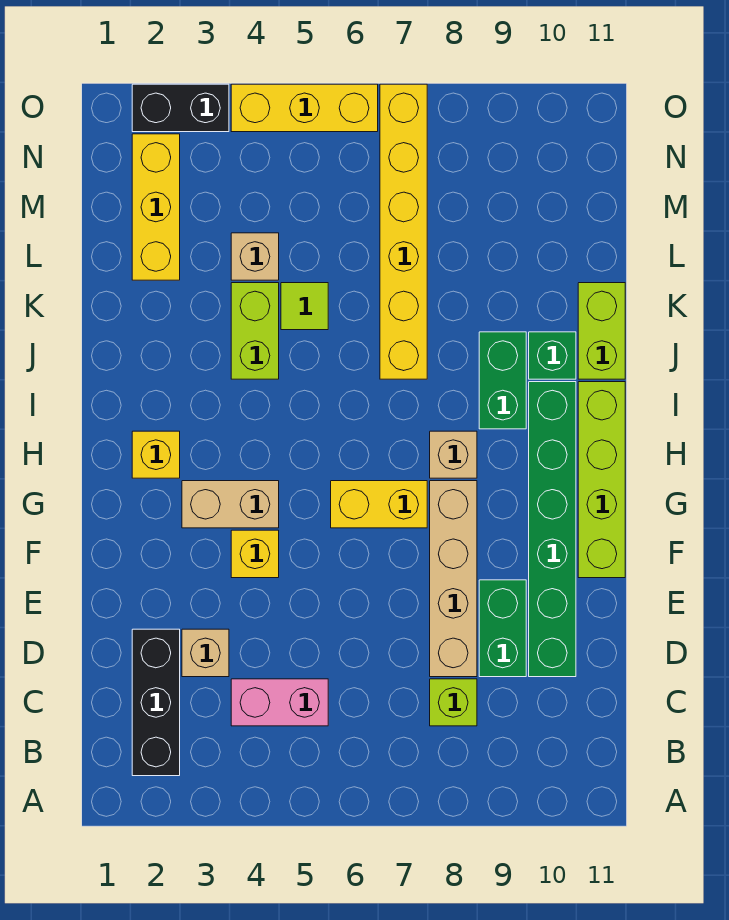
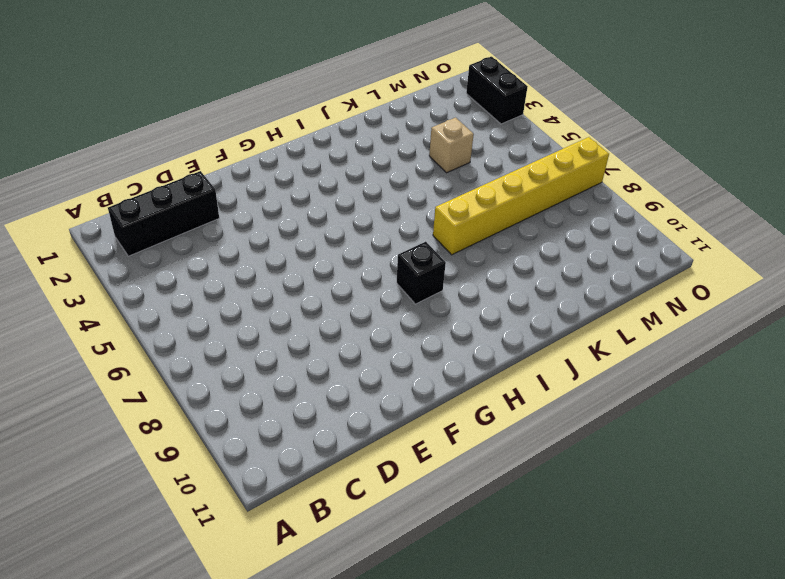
black 1x1 brick [397,242,446,304] -> tan 1x1 brick [430,431,477,478]
none -> pink 1x2 brick [231,679,328,726]
none -> lime 1x1 brick [430,679,477,726]
none -> tan 1x1 brick [182,629,229,677]

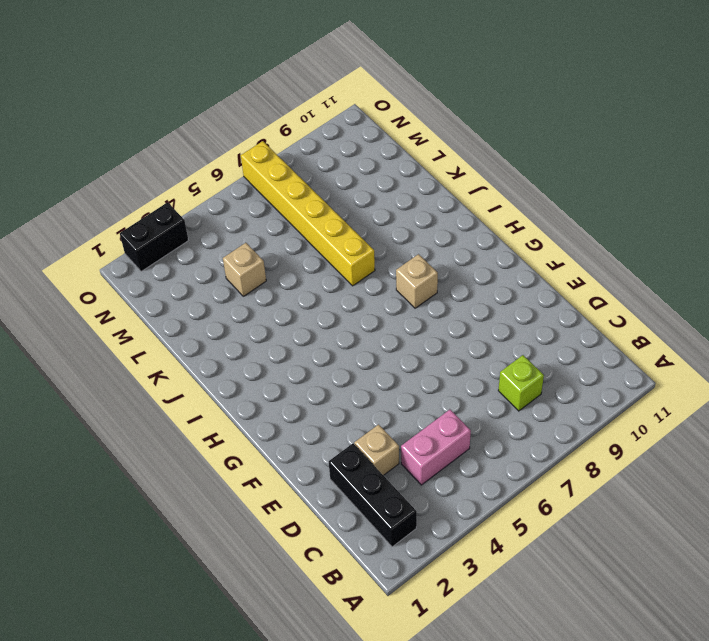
none -> tan 1x4 brick [430,481,477,677]
none -> green 1x2 brick [479,580,526,677]
none -> green 1x6 brick [529,382,576,677]

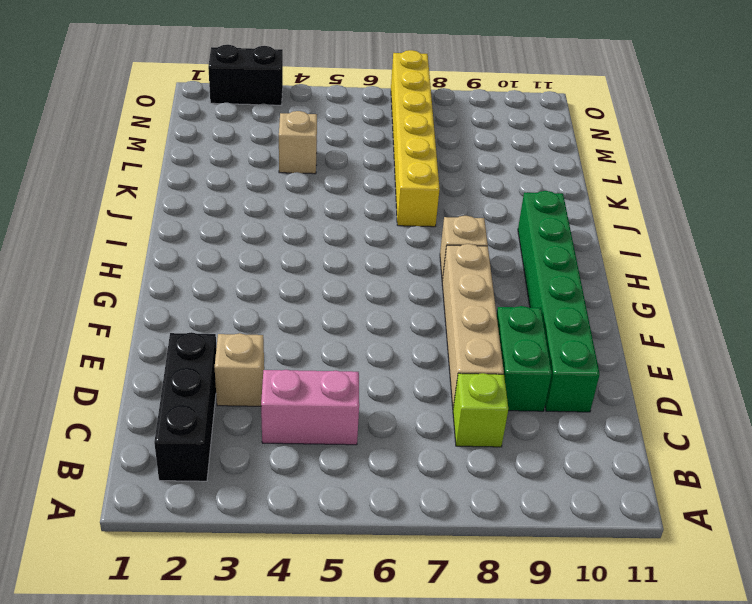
none -> yellow 1x1 brick [231,530,279,578]
none -> lime 1x4 brick [578,382,625,578]
none -> tan 1x2 brick [182,481,279,528]

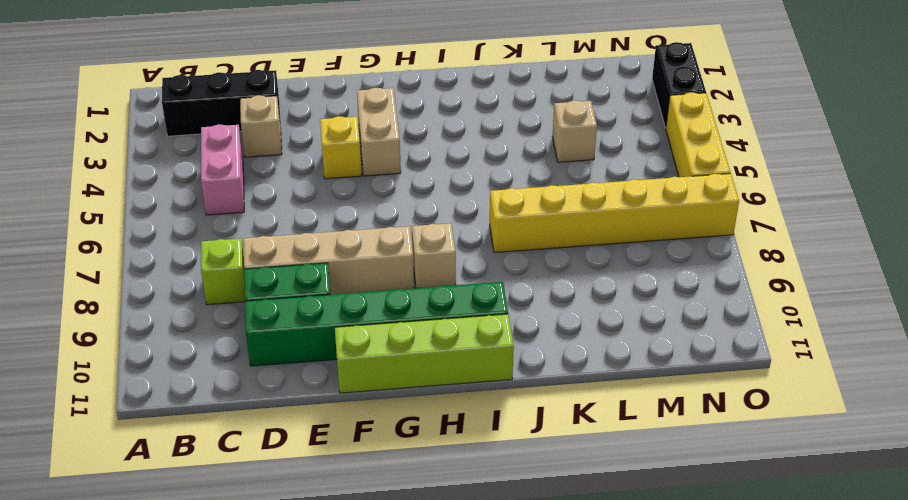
none -> yellow 1x2 brick [331,481,427,528]
none -> yellow 1x1 brick [132,431,180,478]
none -> green 1x2 brick [479,332,526,429]

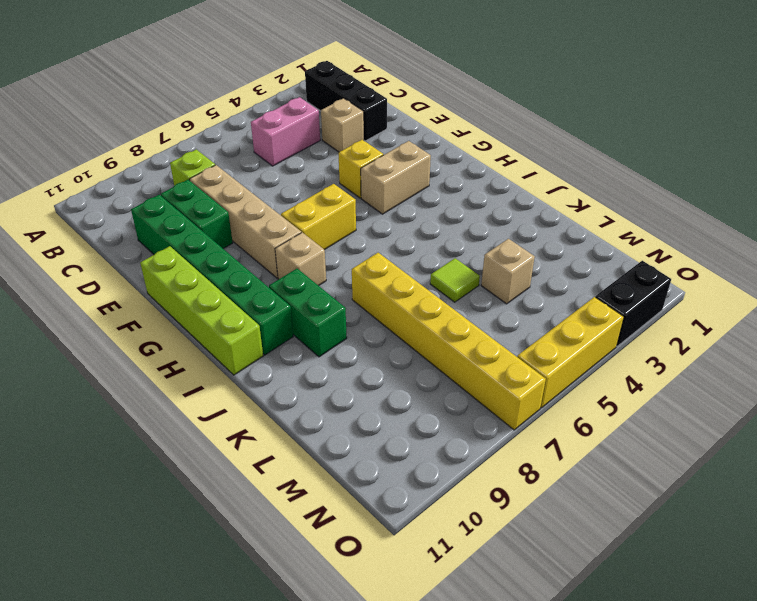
none -> yellow 1x1 brick [132,431,180,478]
none -> lime 1x2 brick [231,283,279,379]
none -> green 1x1 brick [529,332,576,379]

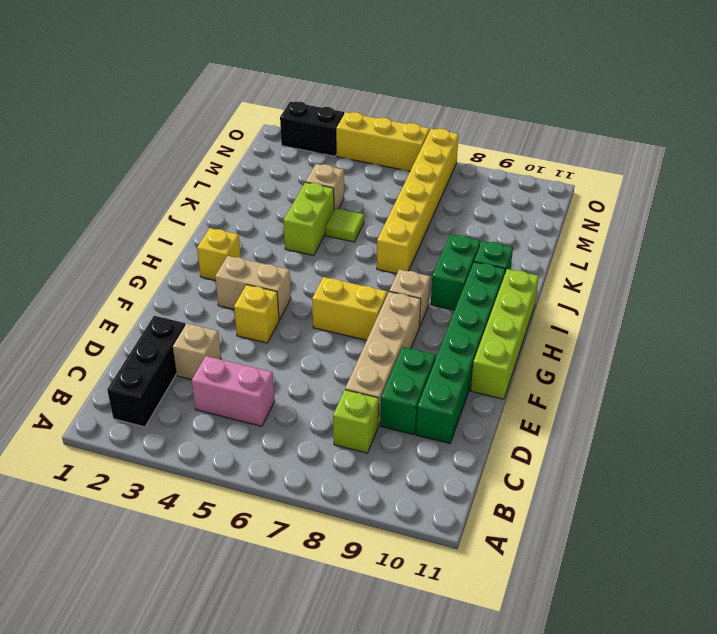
none -> lime 1x2 brick [578,283,625,379]
none -> yellow 1x3 brick [132,134,180,280]

